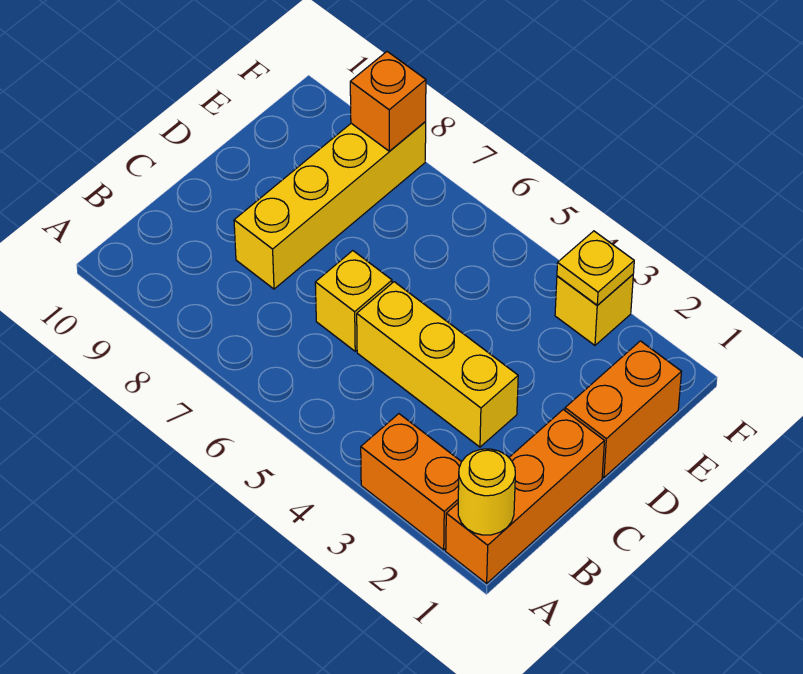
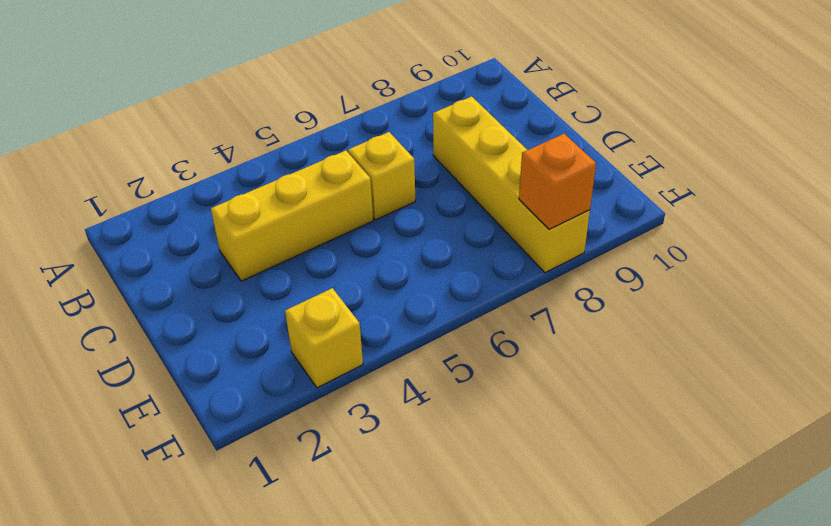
none -> orange 1x3 brick [446,410,604,583]
none -> orange 1x2 brick [361,414,461,550]

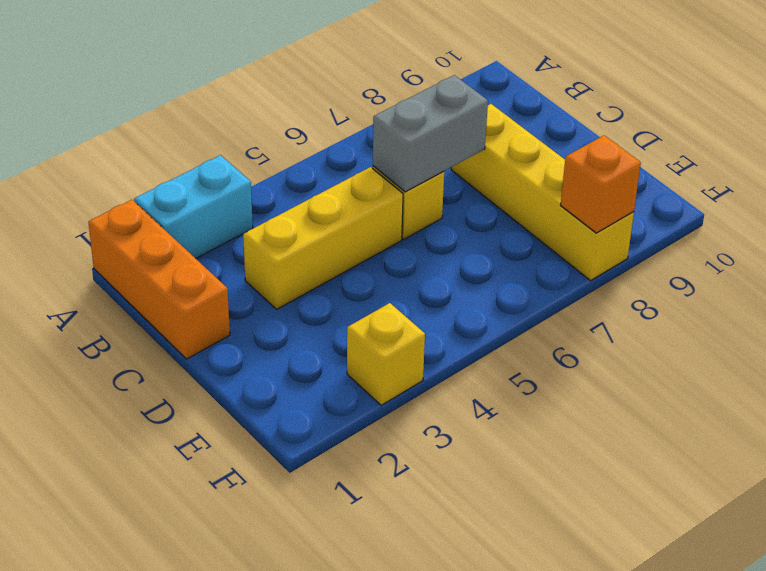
cyan 1x2 brick [134,155,253,258] -> orange 1x2 brick [361,414,461,550]
grey 1x2 brick [373,75,488,192] -> none
none -> orange 1x2 brick [565,341,681,478]
none -> yellow 1x1 round brick [458,449,515,535]

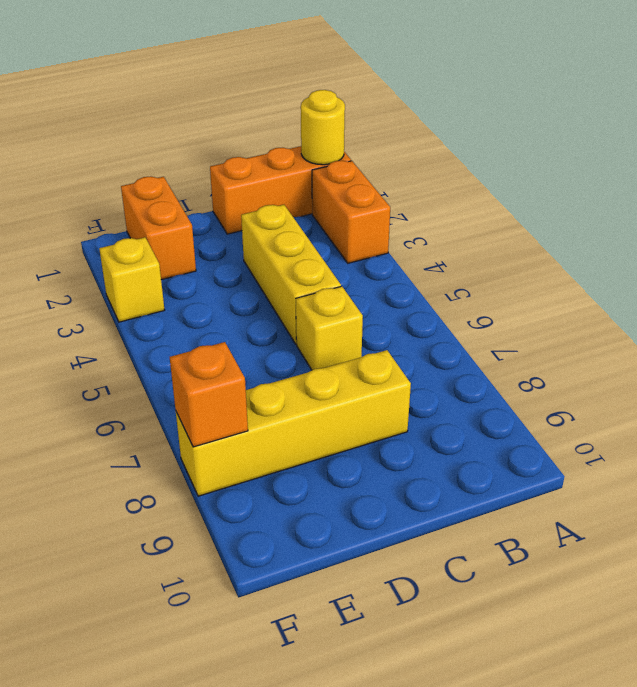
orange 1x2 brick [121,177,196,280] -> orange 1x2 brick turned to [565,341,681,478]
none -> yellow 1x1 plate [557,231,634,305]

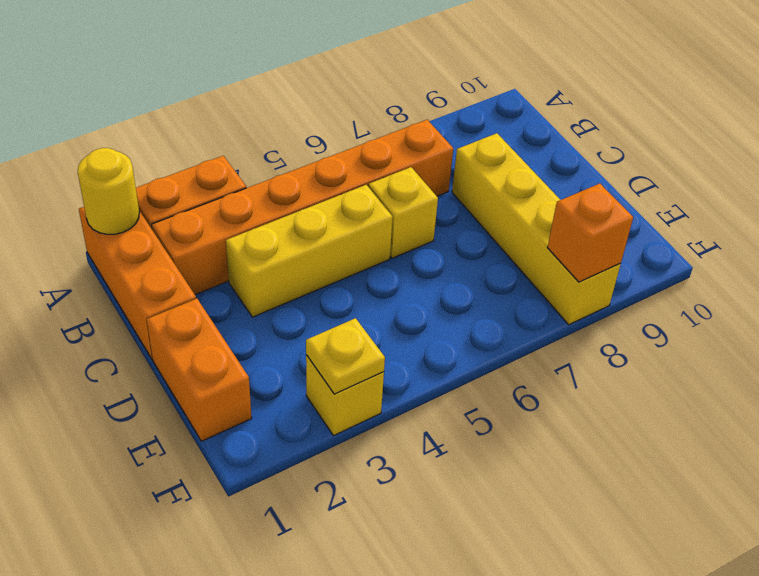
orange 1x6 brick [152,120,453,295] -> none

